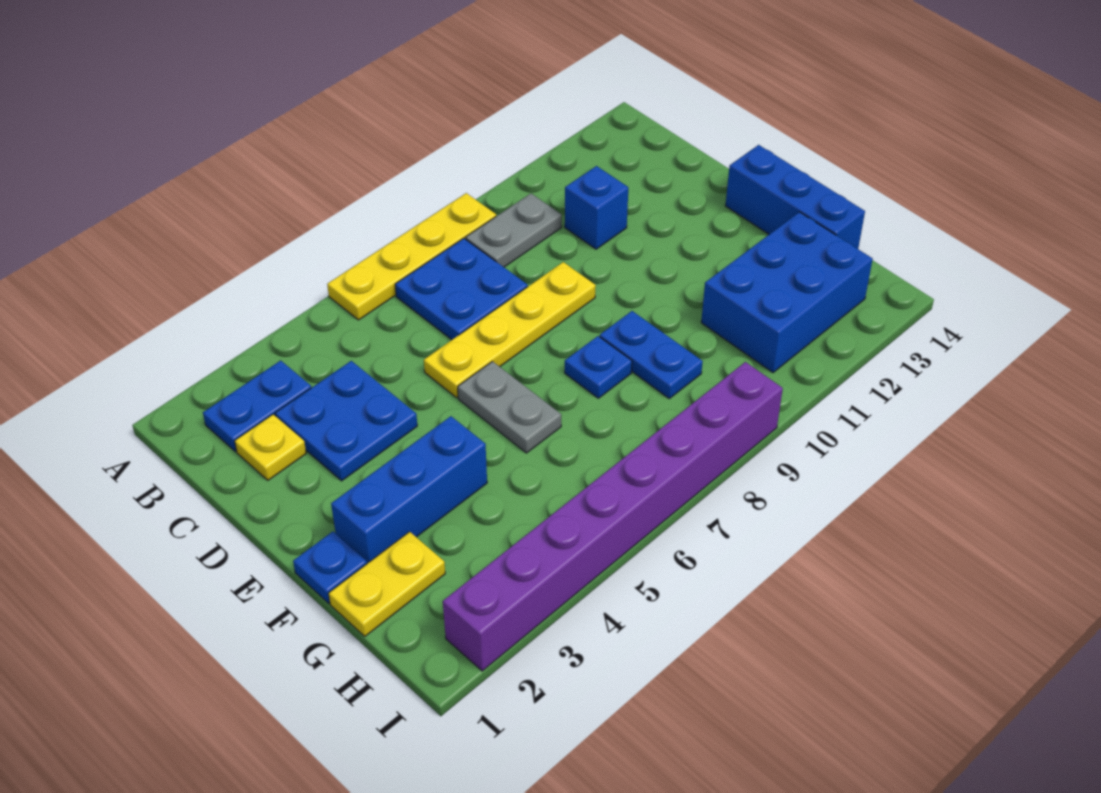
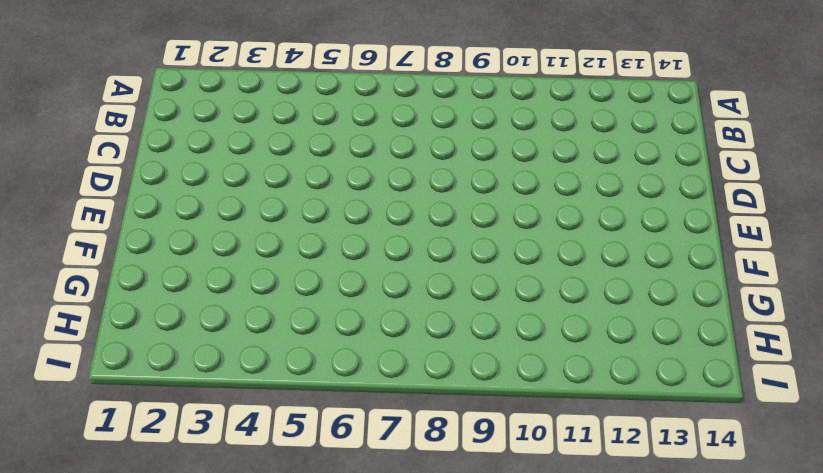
none -> yellow 1x4 plate [327,193,496,320]
none -> blue 1x2 plate [203,361,311,452]
none -> blue 2x2 plate [395,238,528,340]

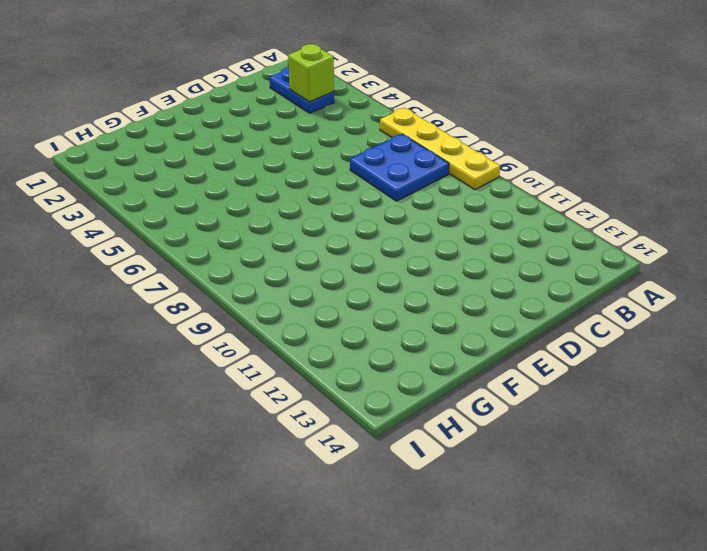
lime 1x1 brick [288,44,334,102] -> none
none -> grey 1x2 plate [466,194,562,267]
none -> yellow 1x1 plate [235,414,306,480]
none -> blue 2x2 plate [275,361,417,481]

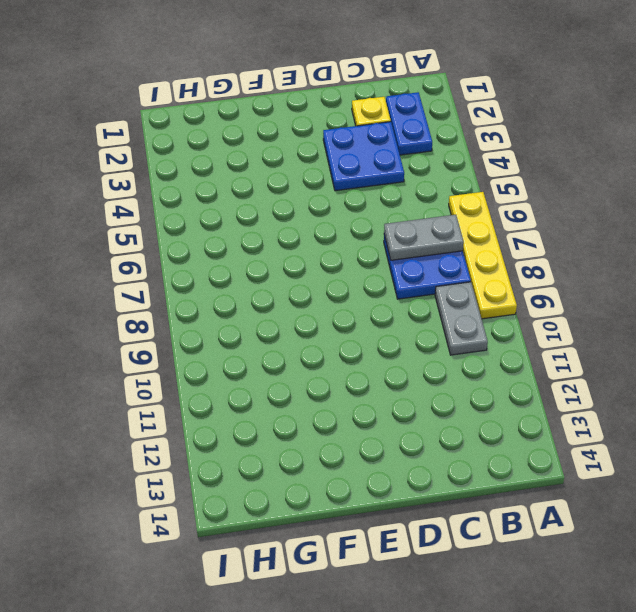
grey 1x2 plate [384,215,464,260] -> grey 1x2 plate moved to [458,361,561,453]
none -> blue 1x1 brick [565,166,628,249]
none -> yellow 1x4 plate [424,262,596,398]
none -> blue 1x3 brick [725,145,865,249]

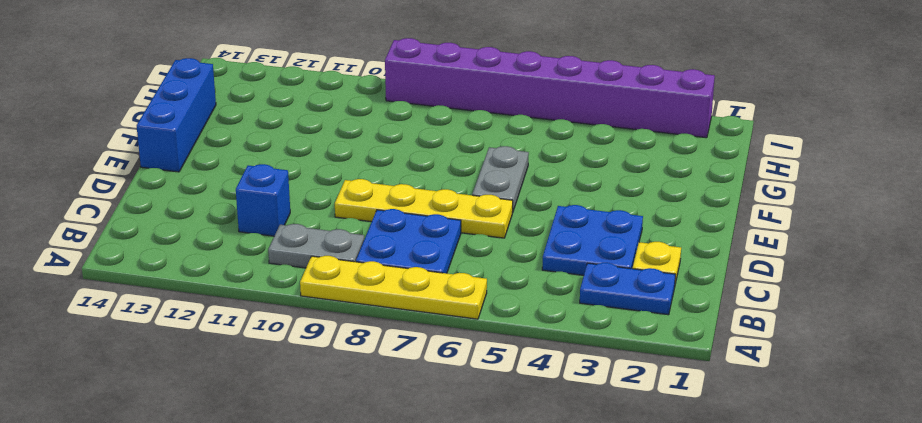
none -> blue 1x1 plate [293,532,367,603]
none -> blue 1x3 brick [331,416,487,563]
none -> blue 1x1 plate [565,336,632,398]

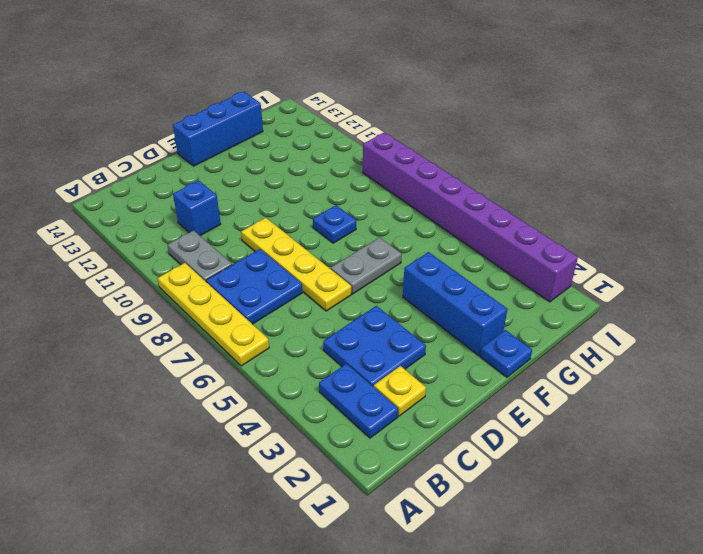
none -> blue 1x2 plate [600,311,703,398]
none -> yellow 1x2 plate [328,532,445,636]
none -> blue 2x3 brick [701,212,873,373]

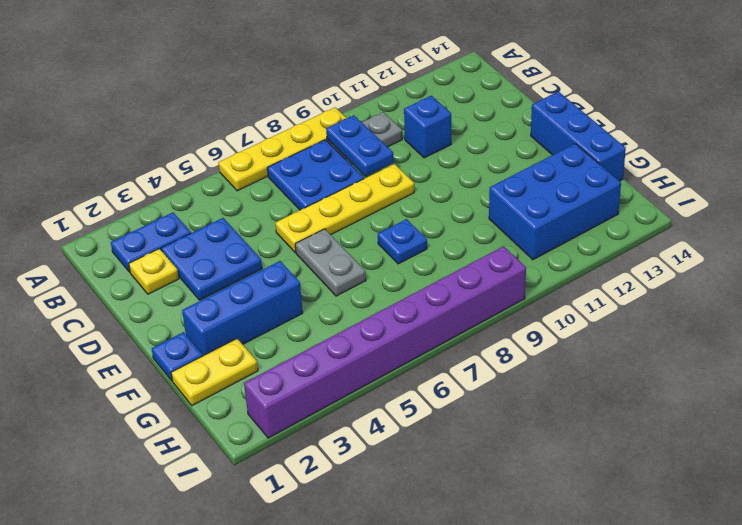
blue 1x2 plate [326,115,394,176] -> blue 1x2 plate moved to [600,311,703,398]

